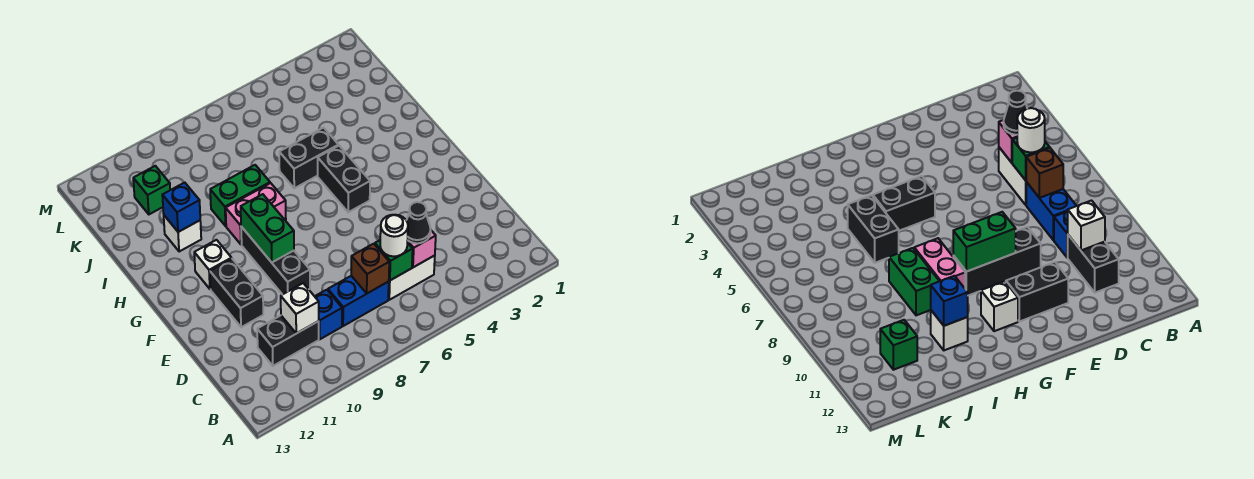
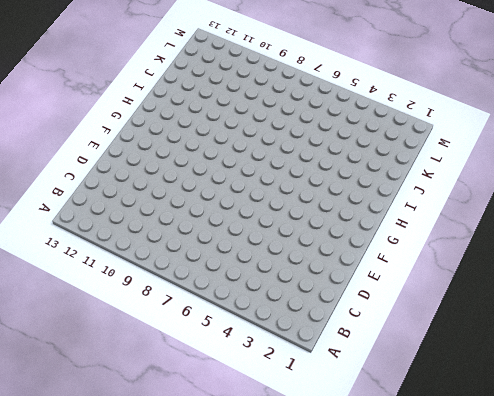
none -> white 1x2 brick [388,255,435,300]
none -> blue 1x2 brick [328,276,389,326]
none -> blue 1x1 brick [315,290,342,339]

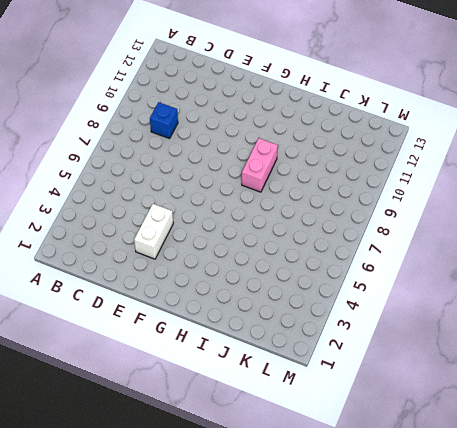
white 1x2 brick [134,204,173,259] -> white 1x2 brick moved to [388,255,435,300]
none -> blue 1x2 brick [328,276,389,326]
none -> black 1x2 brick [257,316,319,366]
none -> black 1x3 brick [241,227,310,295]

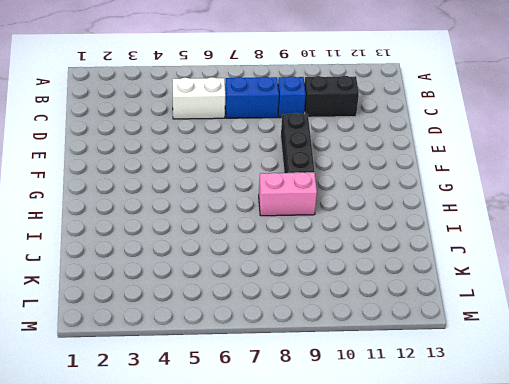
none -> black 1x2 brick [210,259,263,327]
none -> black 1x2 brick [318,146,370,212]
none -> white 1x1 brick [194,240,232,289]

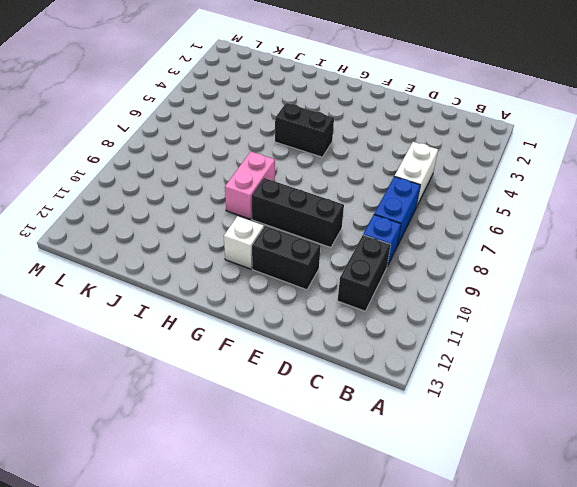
none -> black 1x2 brick [279,128,339,188]
none -> green 1x2 brick [210,165,270,226]
none -> white 1x1 brick [164,216,201,252]

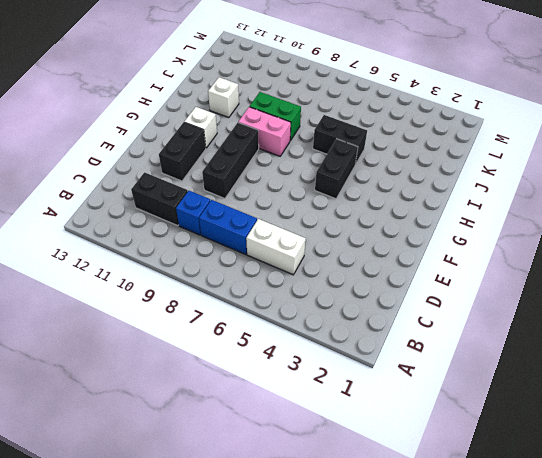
none -> green 1x1 brick [133,166,170,214]
none -> pink 1x1 brick [407,231,436,267]
none -> green 1x1 brick [375,240,413,280]

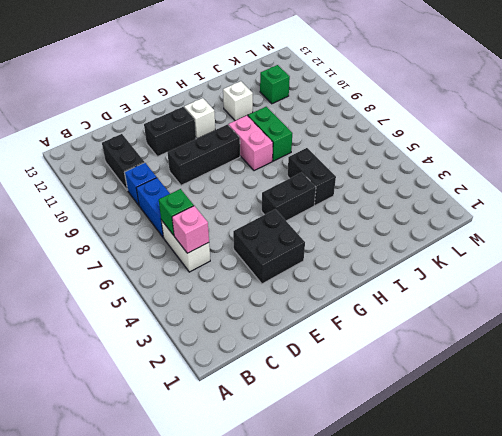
black 2x2 brick [233,209,305,284] -> none
none -> brown 1x1 brick [351,244,389,293]
none -> white 1x1 brick [281,283,319,333]
none -> green 1x2 brick [241,194,294,262]

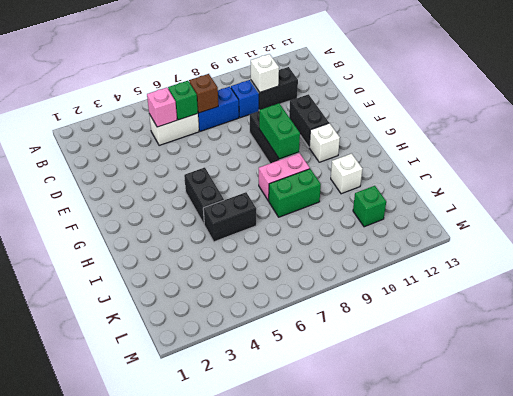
none -> blue 1x1 brick [162,183,200,232]
none -> black 1x1 cone [406,202,431,243]
none -> white 1x1 round brick [380,215,408,256]

